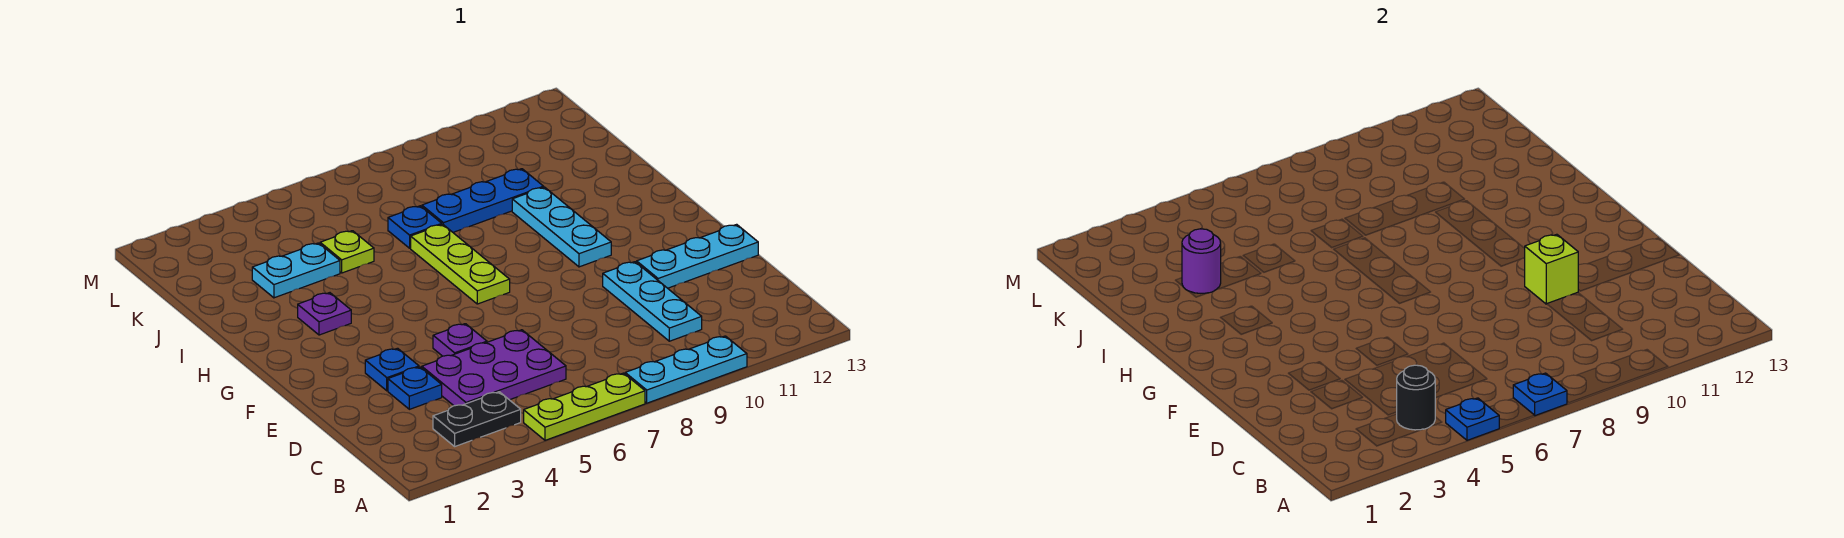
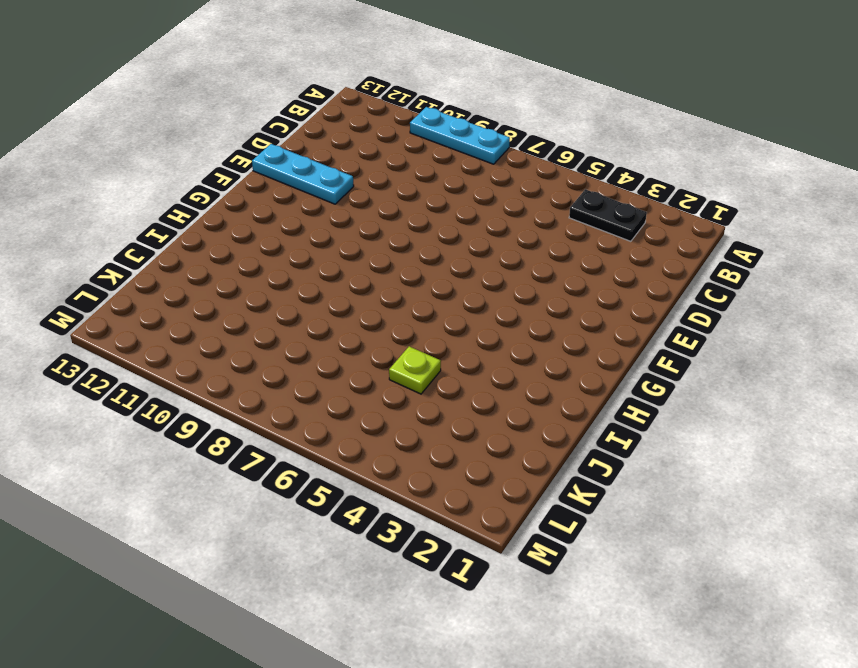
none -> lime 1x3 plate [524,373,645,440]
none -> purple 2x3 plate [422,330,566,406]
none -> cyan 1x3 plate [603,262,702,341]

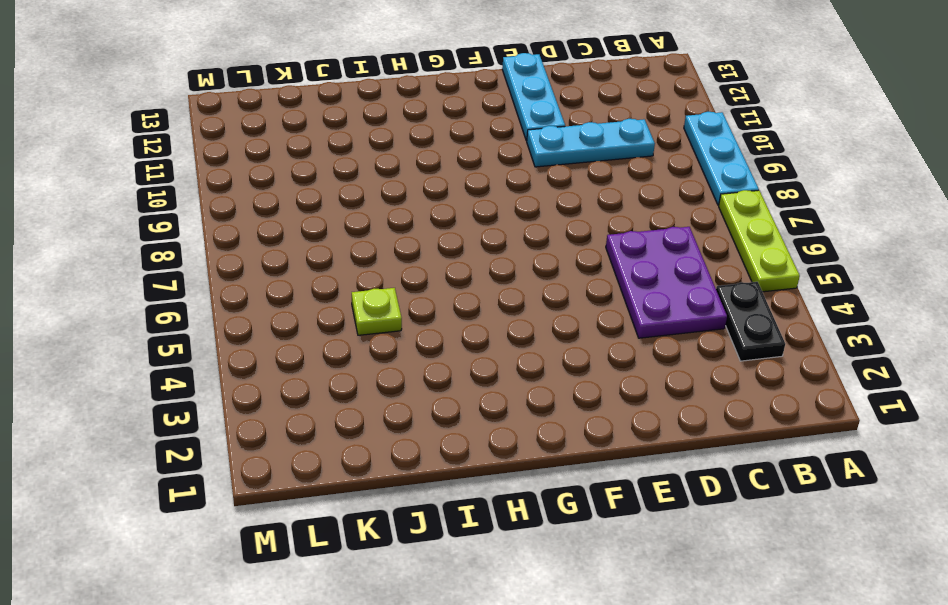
none -> blue 1x1 plate [388,367,442,409]
none -> blue 1x1 plate [365,348,419,391]
none -> purple 1x1 plate [433,324,487,356]

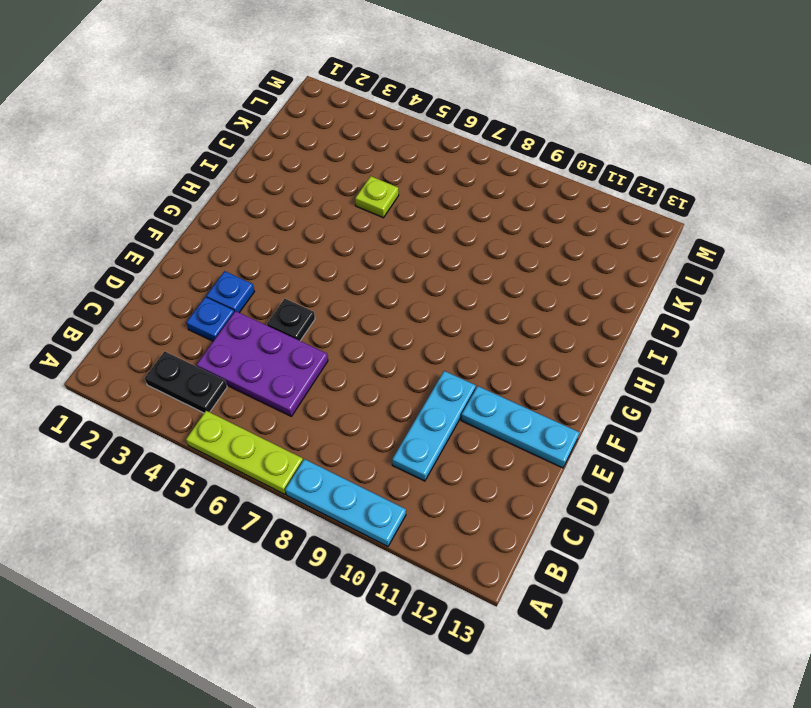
black 1x1 plate [267,299,315,341] -> purple 1x1 plate [433,324,487,356]
none -> lime 1x3 plate [411,224,510,304]
none -> cyan 1x3 plate [512,187,611,267]
none -> purple 1x1 plate [298,293,351,335]

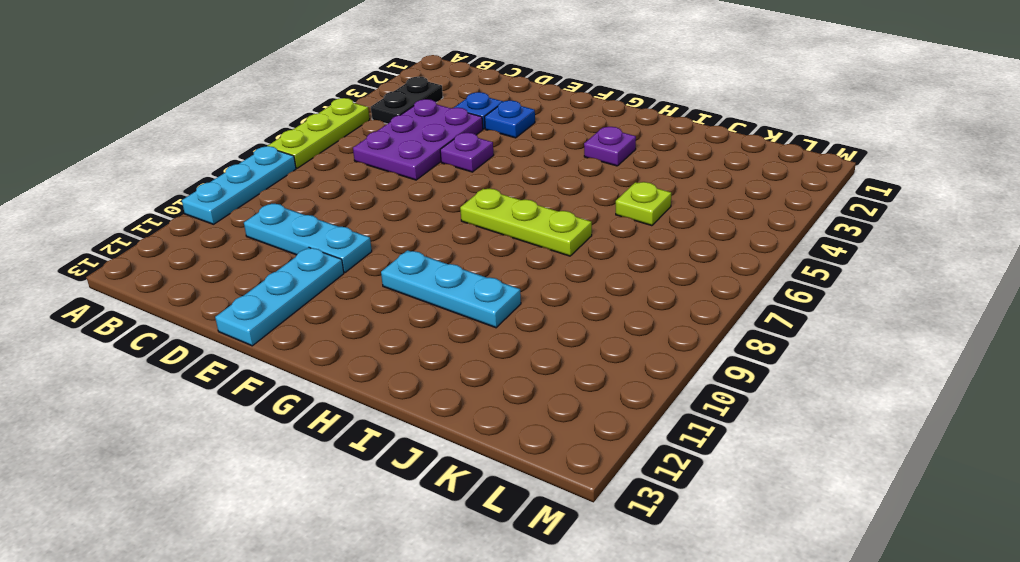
none -> cyan 1x2 plate [252,243,340,298]
none -> blue 1x1 plate [388,206,442,248]
none -> blue 1x3 plate [422,169,544,232]

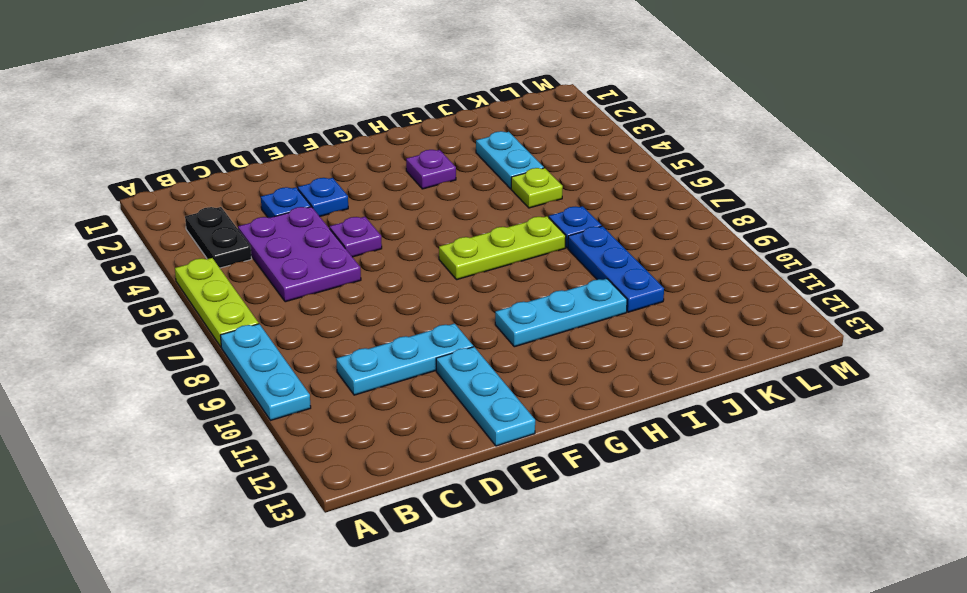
none -> blue 1x1 plate [1446,398,1499,440]
none -> blue 1x1 plate [1513,373,1567,416]
none -> black 1x1 round brick [1397,365,1435,430]

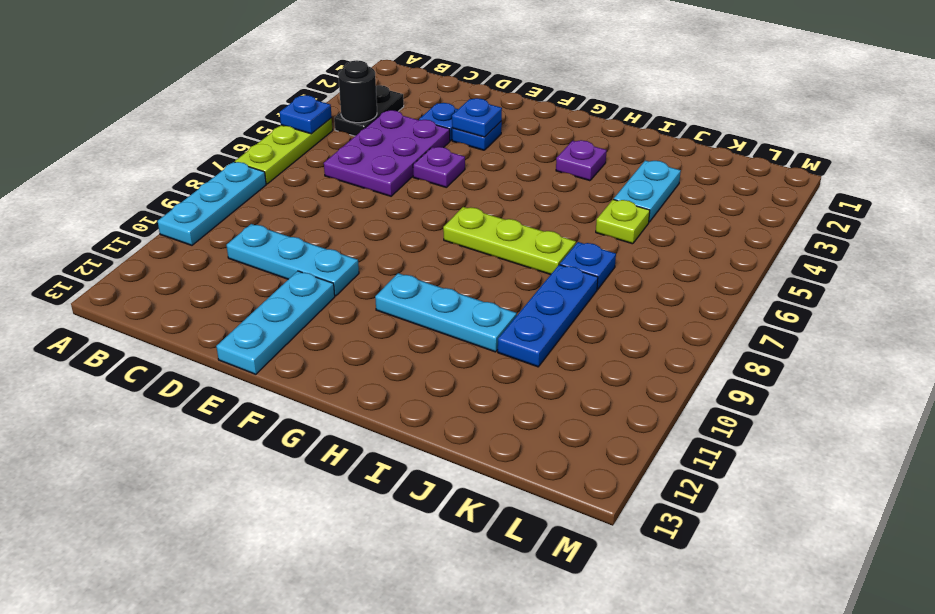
blue 1x1 plate [452,98,502,137] -> blue 1x1 plate moved to [1513,373,1567,416]
none -> lime 1x1 brick [1525,234,1578,304]
none -> purple 1x1 round brick [1182,229,1221,293]

